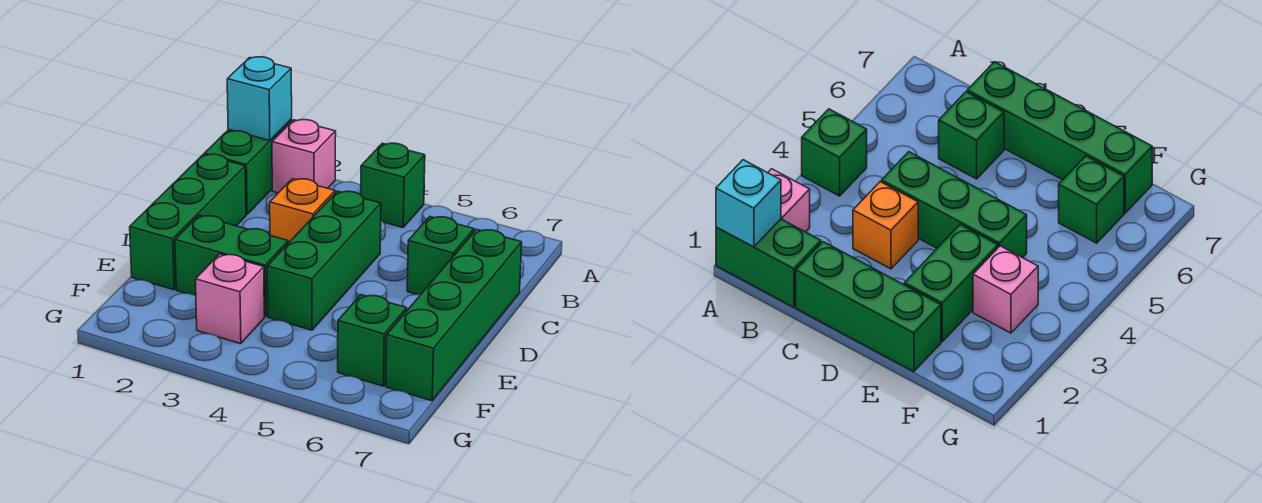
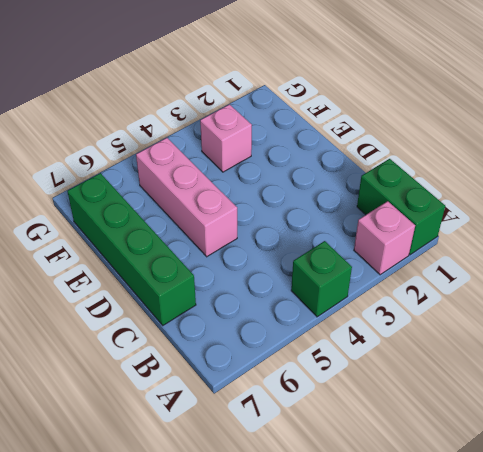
pink 1x3 brick [136,138,237,257] -> none
none -> green 1x3 brick [130,154,246,290]
none -> orange 1x1 brick [270,179,335,243]
none -> green 1x3 brick [267,191,381,330]

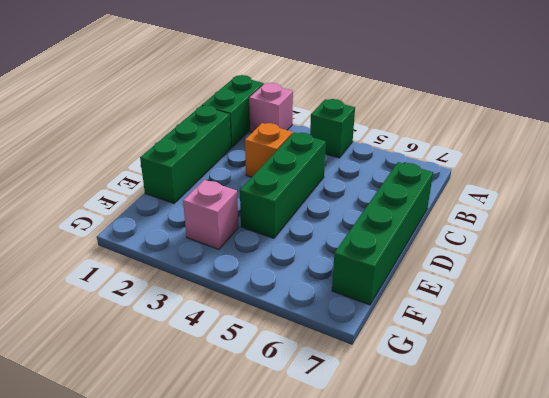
none -> green 1x1 brick [407,216,474,295]
none -> green 1x2 brick [175,216,288,317]
none -> green 1x1 brick [338,295,407,386]

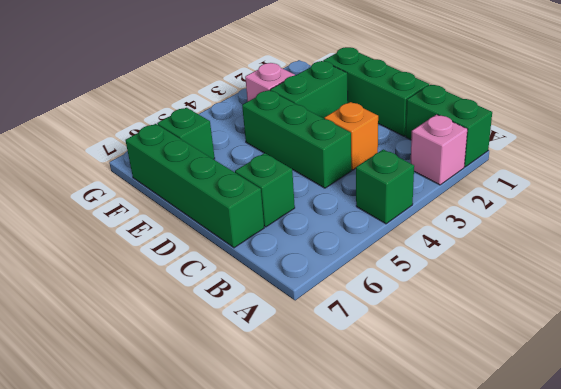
none -> cyan 1x1 brick [227,57,292,140]

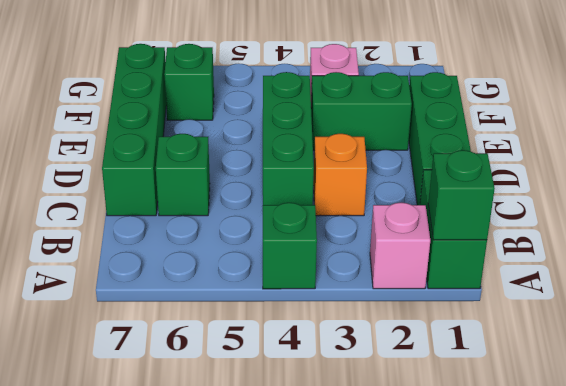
green 1x1 brick [428,150,495,240] -> cyan 1x1 brick [227,57,292,140]

